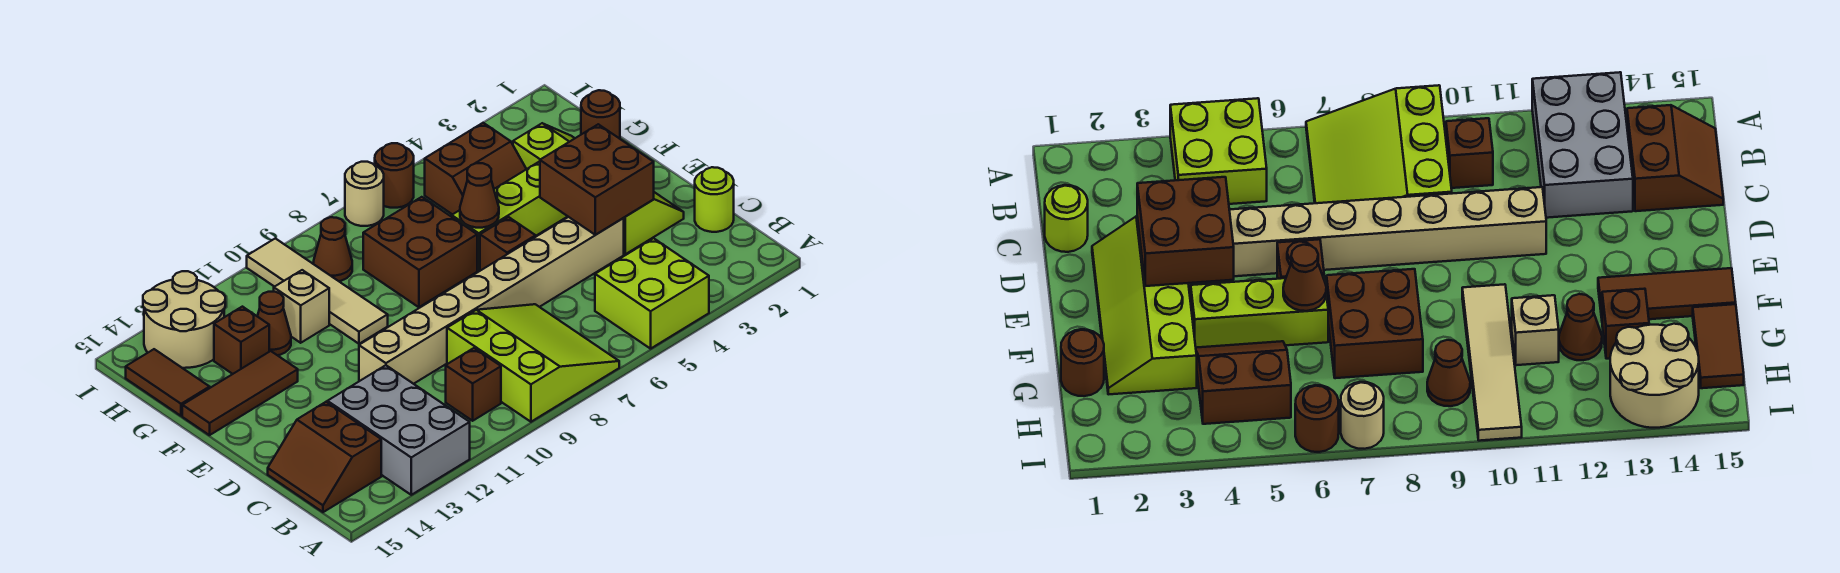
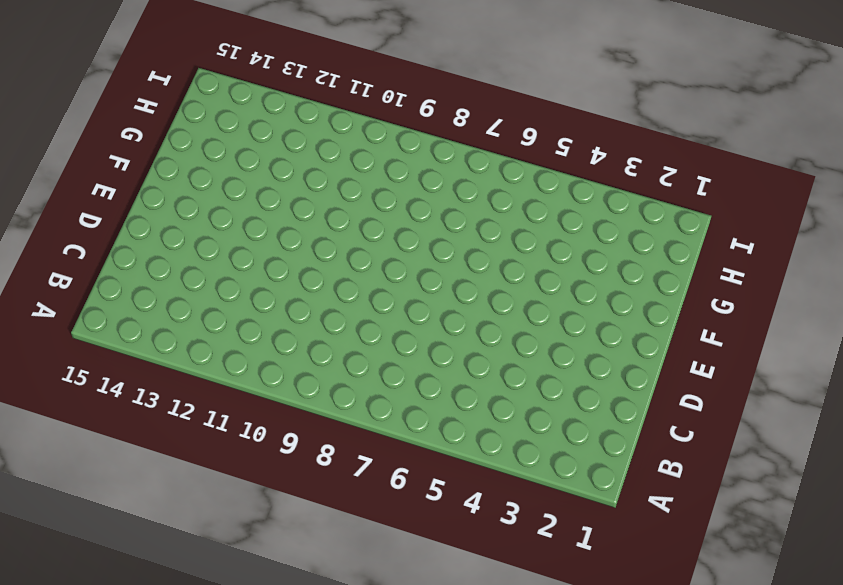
none -> lime 2x2 brick [595,238,709,349]
none -> lime 3x3 slope [447,304,619,422]
none -> grey 2x3 brick [327,365,470,495]

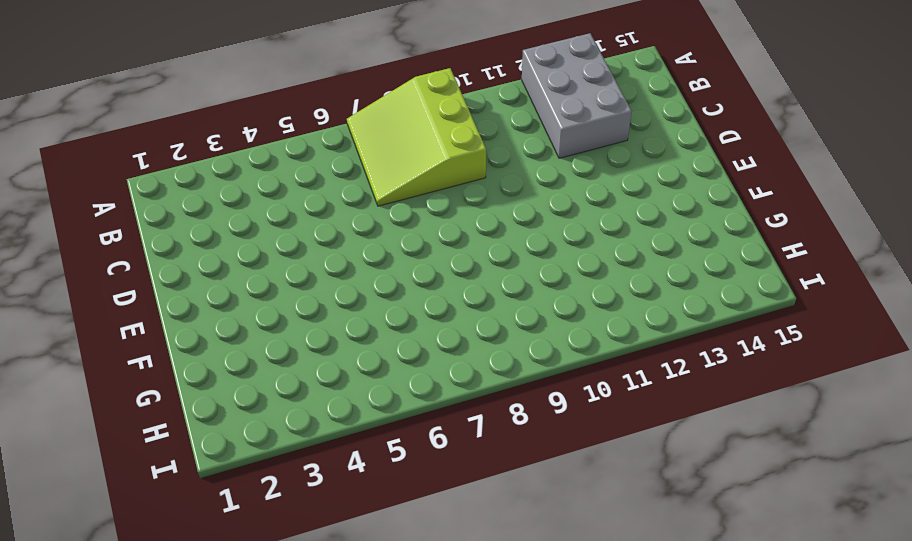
none -> lime 2x2 brick [595,238,709,349]
none -> brown 1x1 brick [446,348,501,421]
none -> brown 2x2 slope [268,402,381,512]

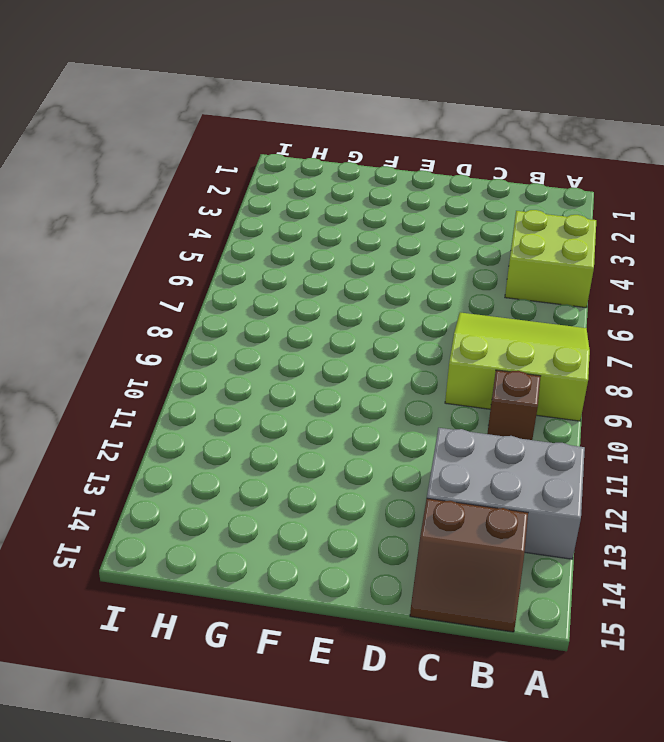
none -> lime 1x1 round brick [695,167,734,232]
none -> lime 2x4 slope [513,123,684,254]
none -> tan 1x8 brick [359,217,624,384]

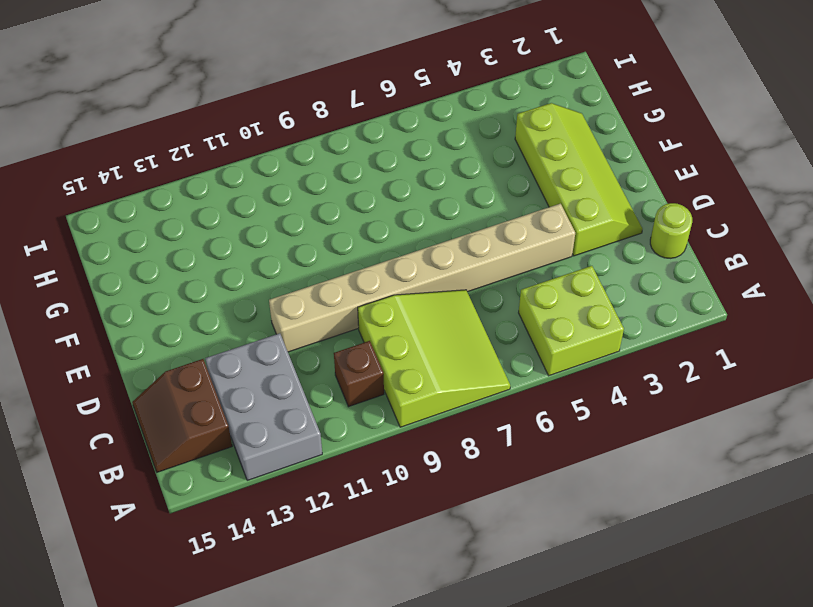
none -> brown 1x1 brick [480,217,536,271]
none -> lime 1x3 brick [452,161,567,271]
none -> brown 2x2 brick [363,197,477,307]

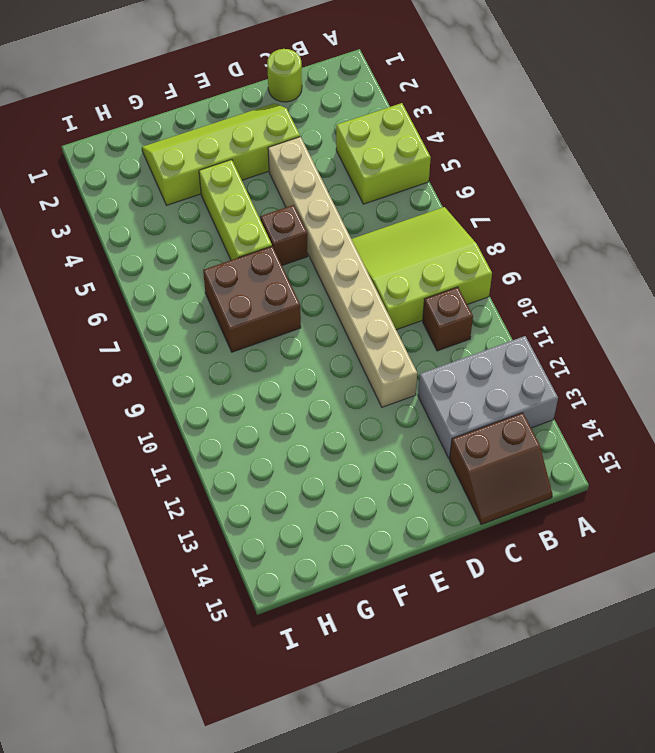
none -> tan 1x4 tile [247,238,388,344]
none -> brown 1x3 tile [182,351,298,435]
none -> brown 1x1 round brick [581,90,620,139]

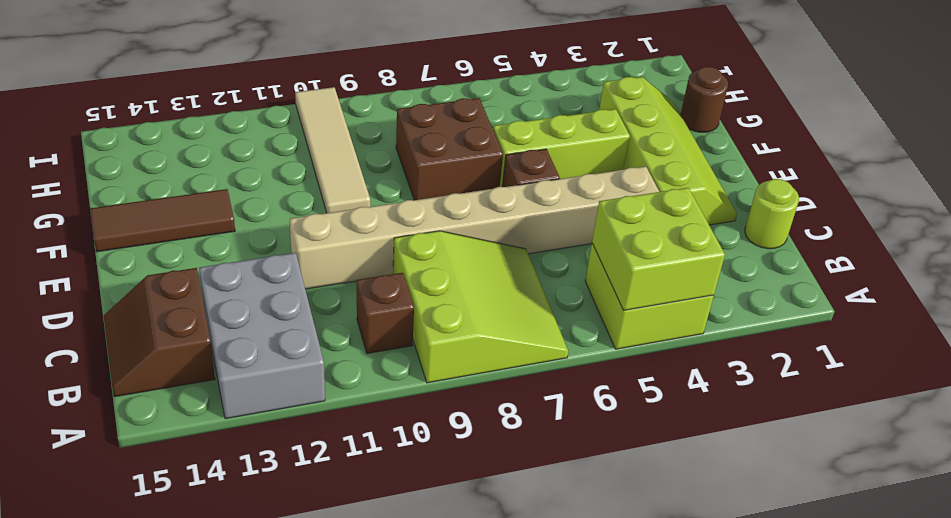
lime 2x2 brick [592,188,725,310] -> none
none -> brown 2x2 slope [425,123,526,215]
none -> tan 1x1 brick [274,270,329,343]
none -> brown 1x1 cone [257,292,291,355]

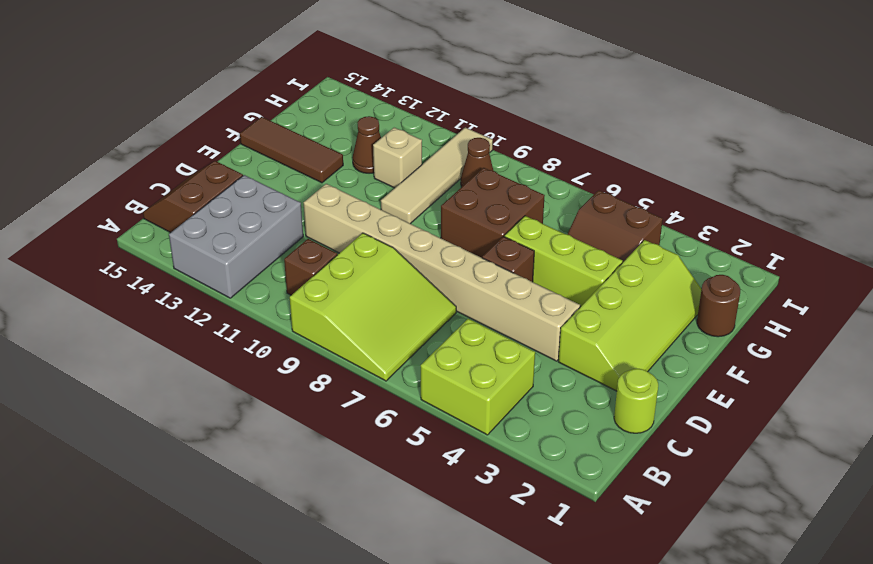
none -> brown 1x1 brick [214,307,269,374]
none -> brown 1x2 tile [126,349,210,416]
none -> tan 2x2 round brick [143,271,225,368]

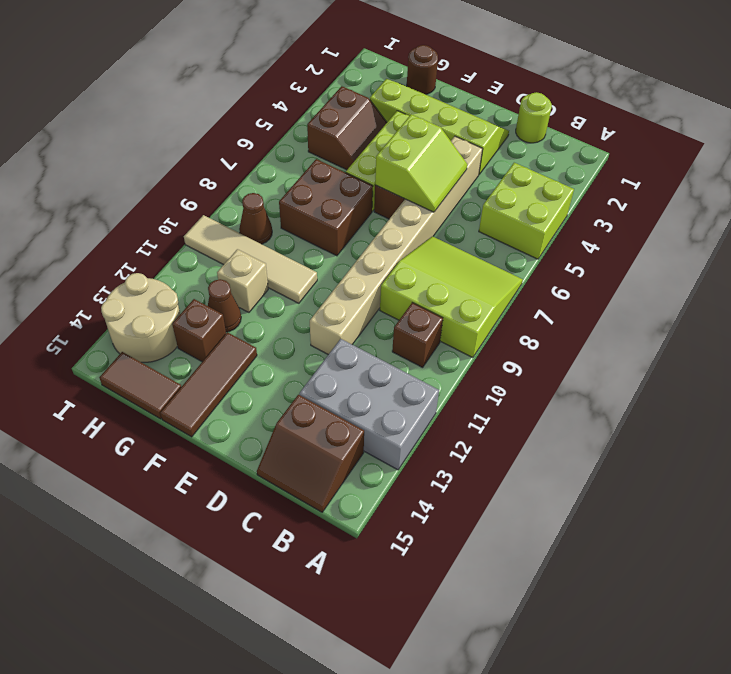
lime 2x2 slope [375,114,467,212] -> none
none -> brown 1x1 round brick [375,143,414,208]
none -> tan 1x1 round brick [345,162,384,226]
none -> brown 2x2 brick [540,124,654,235]

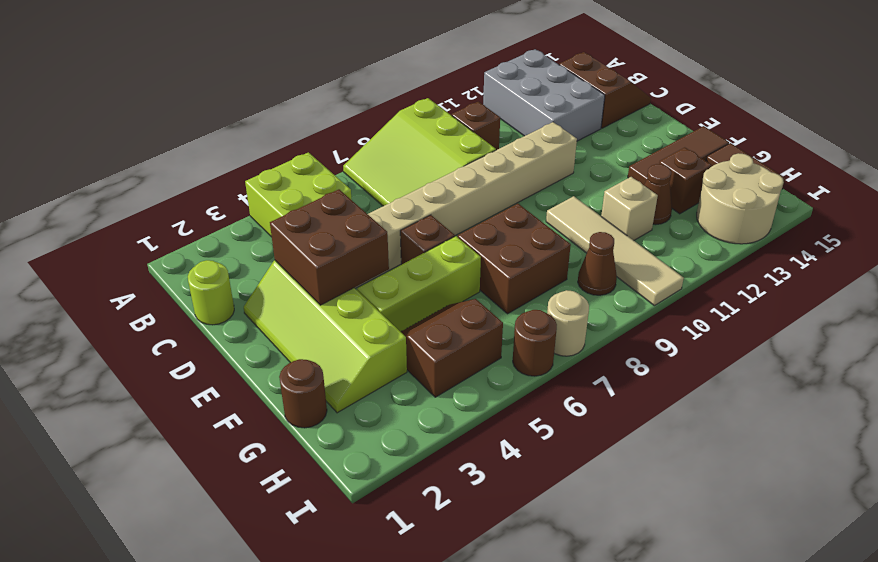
none -> brown 1x1 cone [460,163,499,228]

